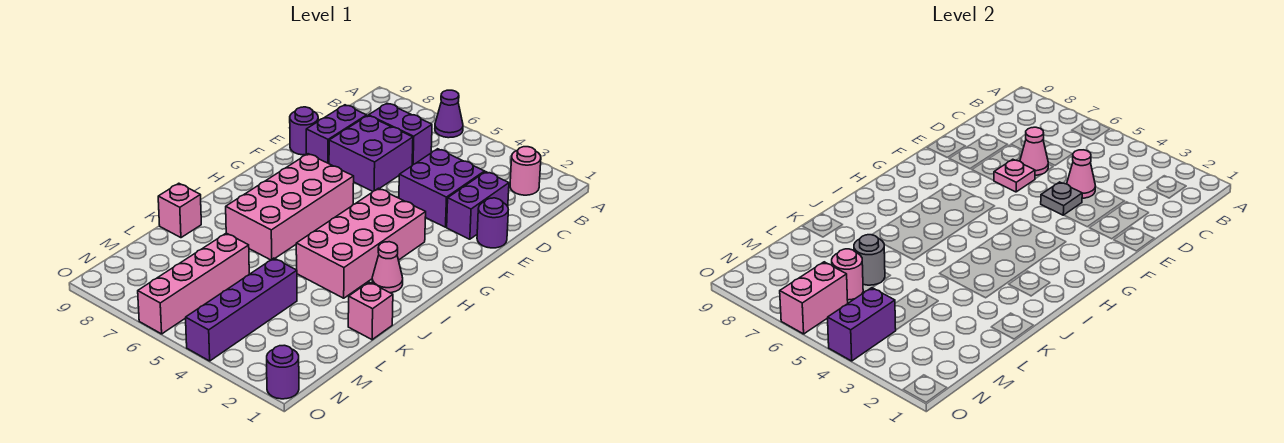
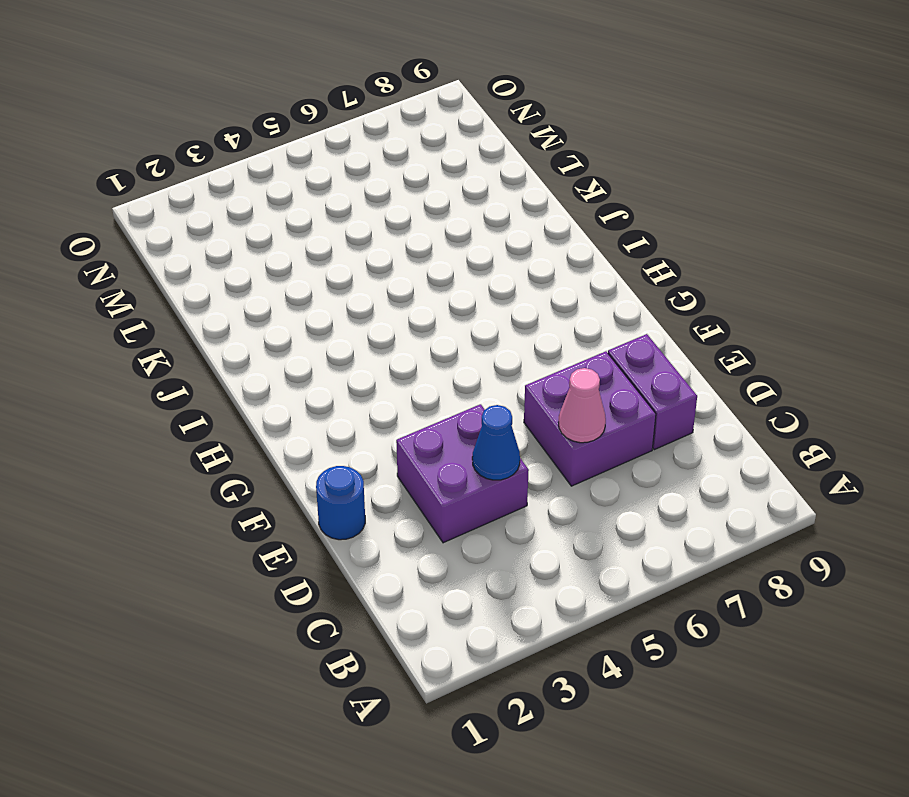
blue 1x1 cone [472,405,520,480] -> pink 1x1 cone [1067,150,1095,198]
blue 1x1 round brick [316,466,365,540] -> purple 1x1 round brick [477,198,508,248]
none -> purple 1x1 cone [435,90,463,138]
none -> pink 1x1 round brick [510,147,541,195]
none -> purple 1x2 brick [369,103,432,165]

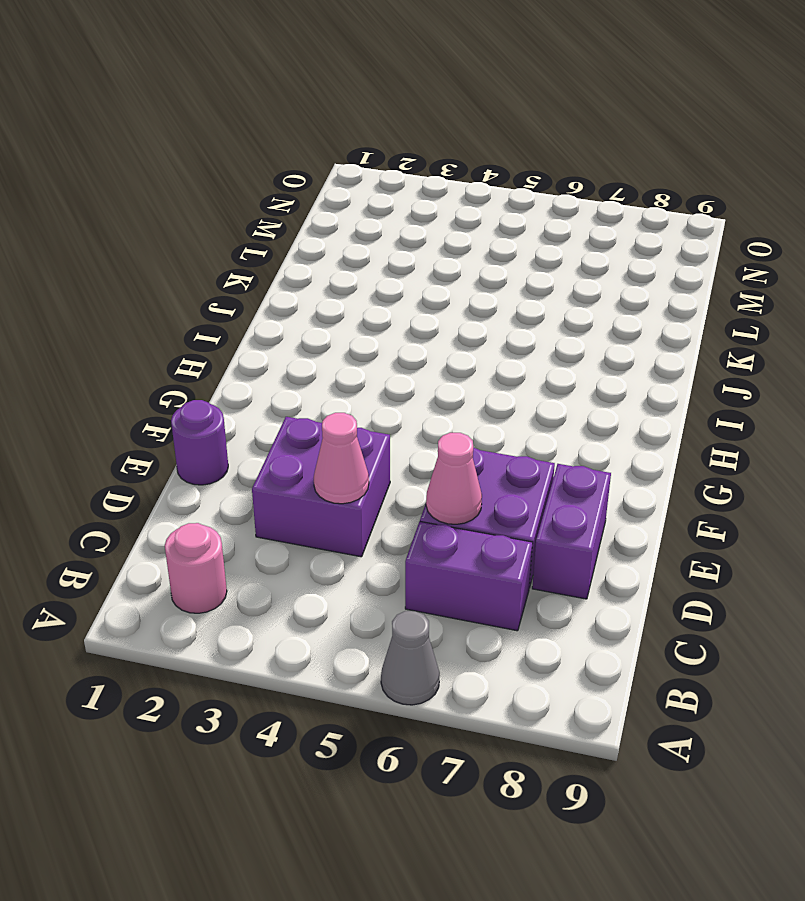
grey 1x1 cone [381,611,440,705] -> purple 1x1 cone [435,90,463,138]
none -> purple 1x2 brick [447,172,509,239]
none -> purple 1x1 round brick [290,107,318,155]
none -> pink 2x4 brick [296,188,426,298]

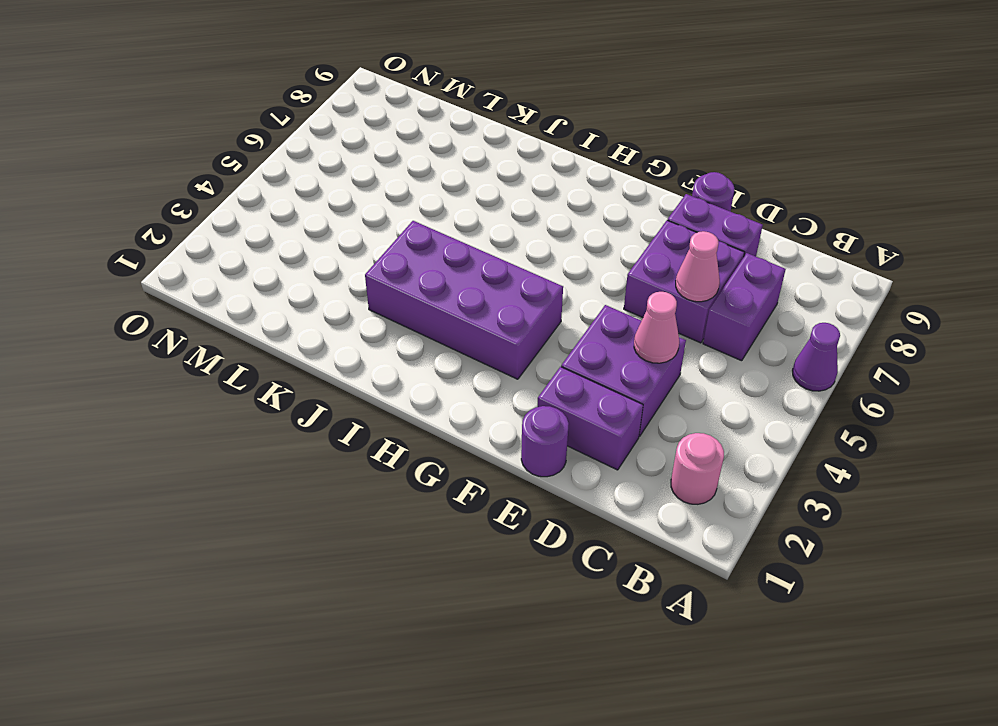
purple 2x4 brick [365,221,563,379] -> pink 2x4 brick [296,188,426,298]
none -> pink 2x4 brick [226,154,354,260]
none -> pink 1x1 cone [372,242,403,293]
none -> pink 1x1 brick [348,282,393,340]

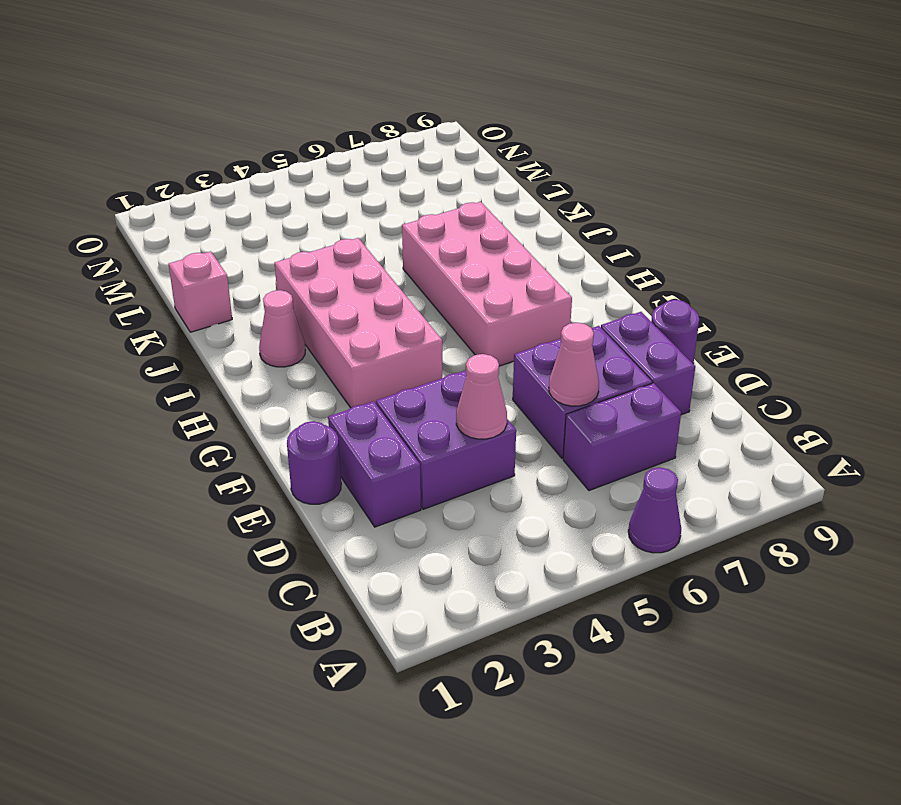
none -> pink 1x1 round brick [510,147,541,195]
none -> pink 1x1 brick [158,183,201,238]
none -> purple 1x4 brick [186,258,297,361]

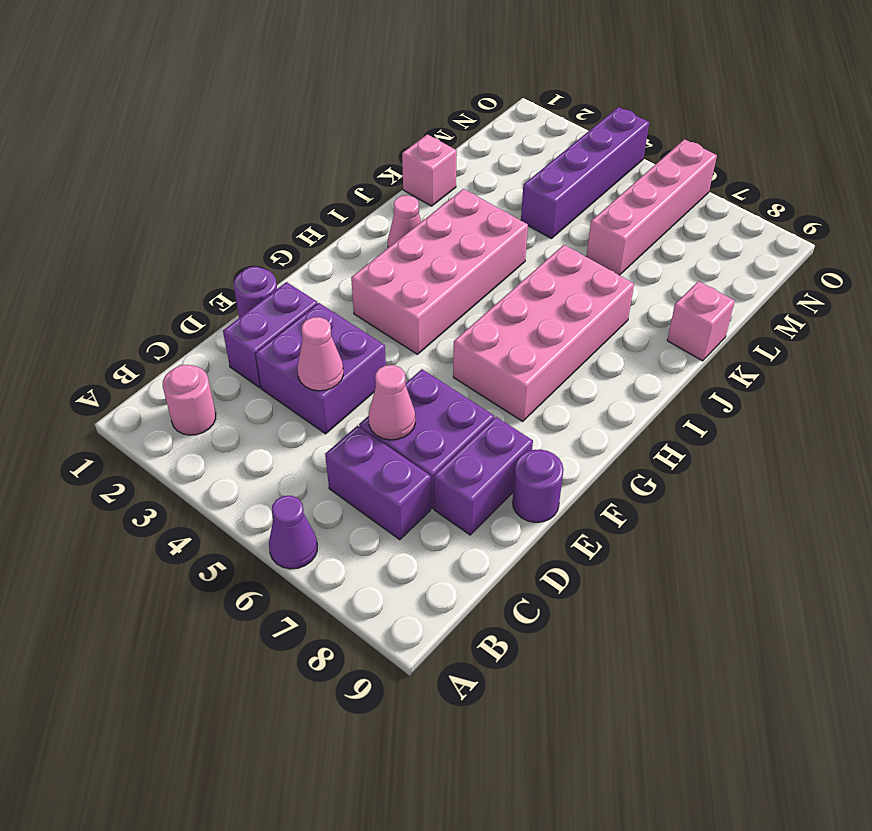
none -> purple 1x1 round brick [267,345,299,399]
none -> grey 1x1 plate [1041,182,1082,215]
none -> pink 1x1 plate [994,159,1035,192]

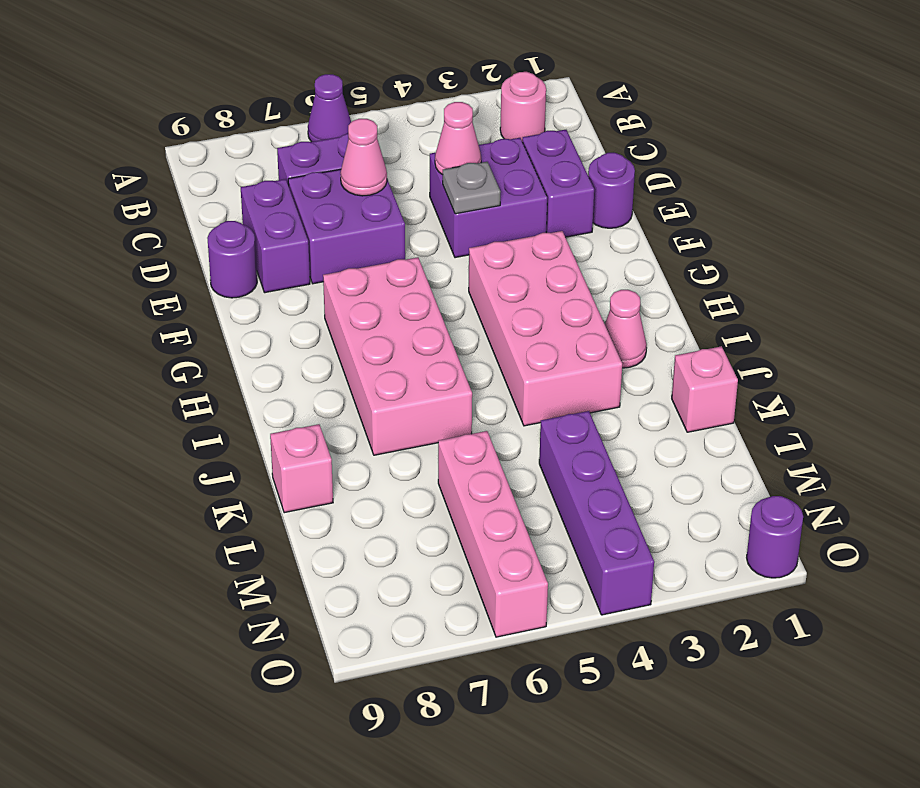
none -> pink 1x1 plate [994,159,1035,192]
none -> grey 1x1 round brick [854,235,885,285]
none -> pink 1x1 round brick [832,249,863,300]

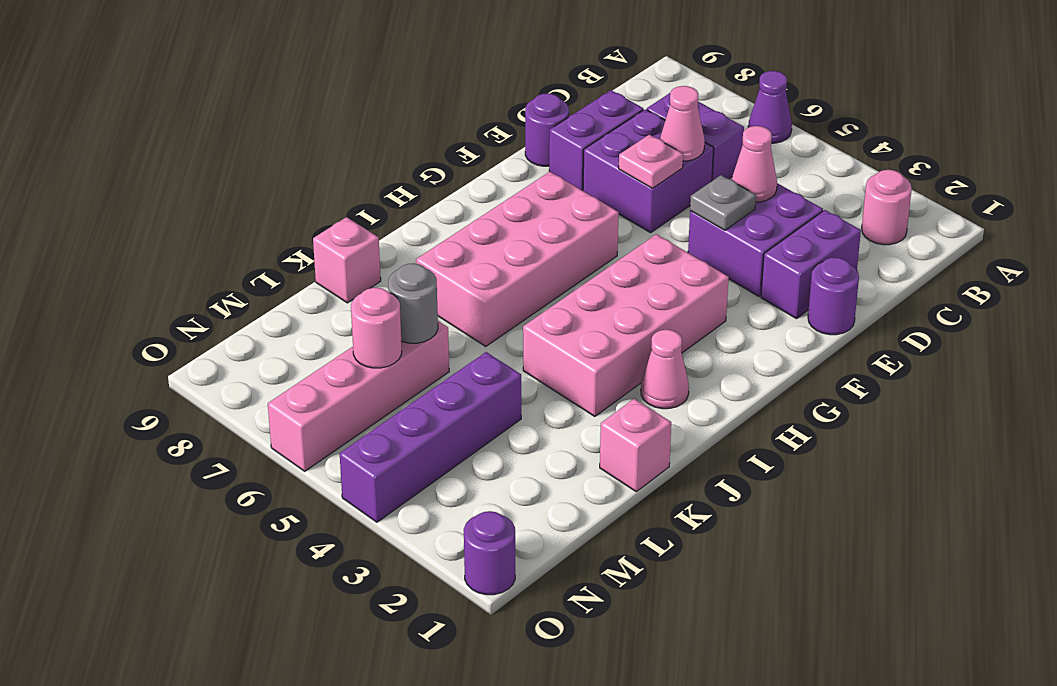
none -> purple 1x2 brick [828,288,896,361]
none -> pink 1x2 brick [780,262,848,334]

